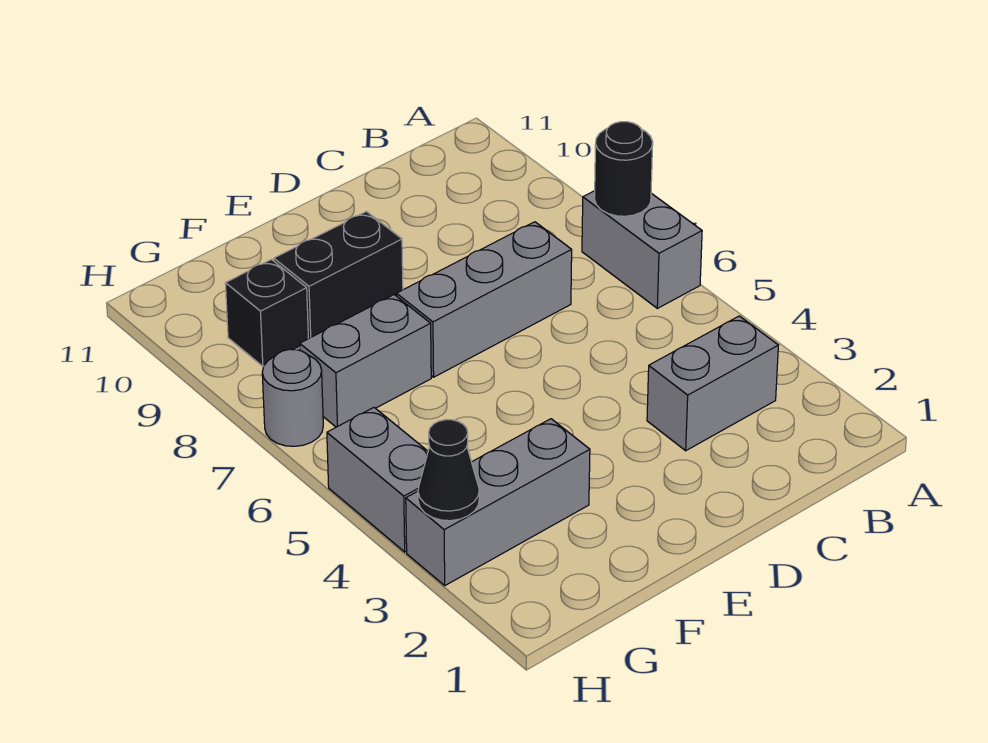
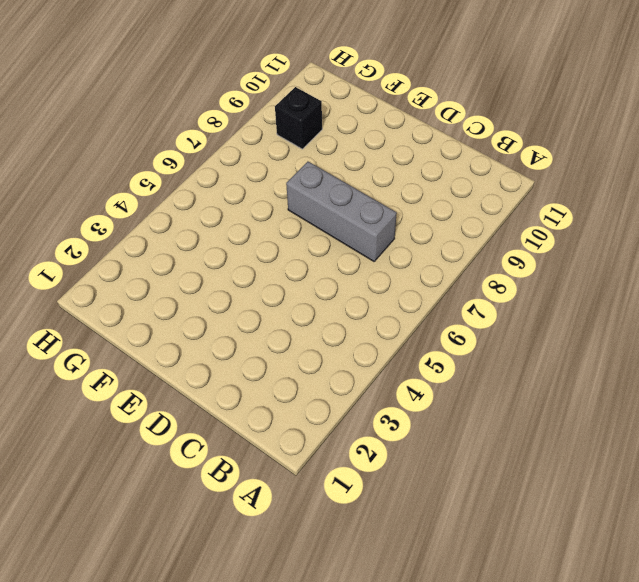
none -> grey 1x2 brick [582,191,702,308]
none -> grey 1x2 brick [647,316,778,451]

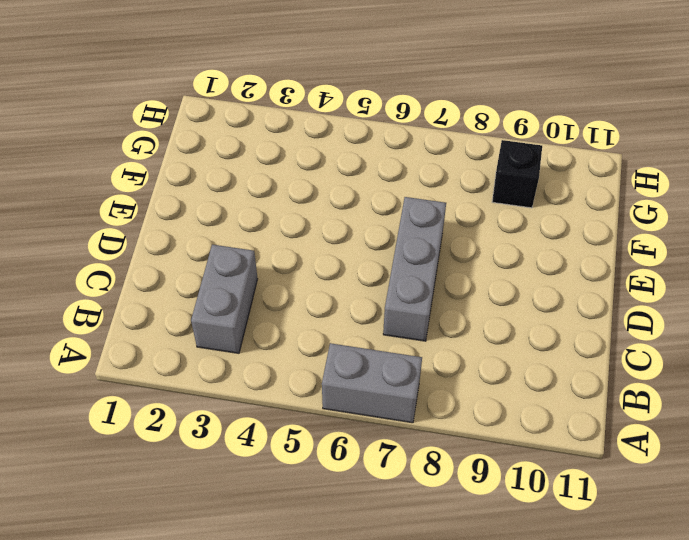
none -> black 1x2 brick [274,212,403,339]
none -> grey 1x3 brick [406,419,590,585]

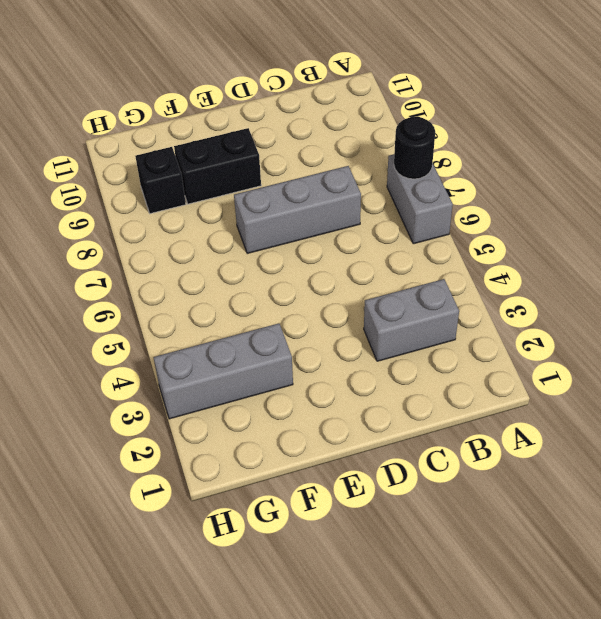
none -> grey 1x2 brick [300,295,431,427]
none -> grey 1x2 brick [327,408,428,552]

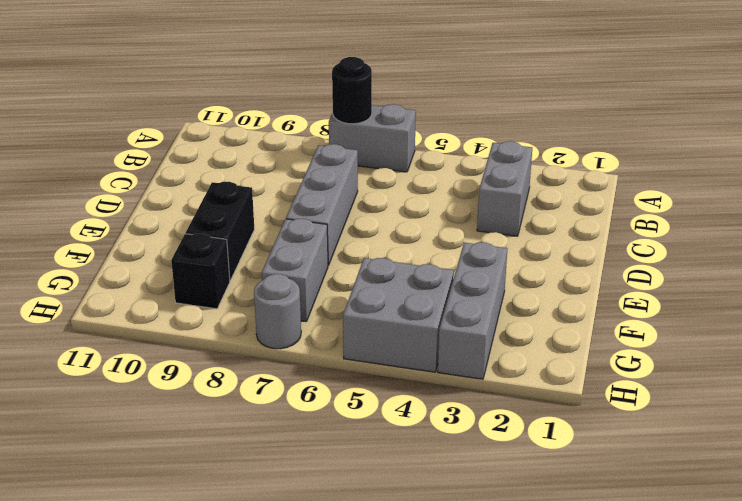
grey 2x2 brick [343,258,454,372] -> grey 1x2 brick [327,408,428,552]
none -> black 1x1 cone [418,420,479,521]

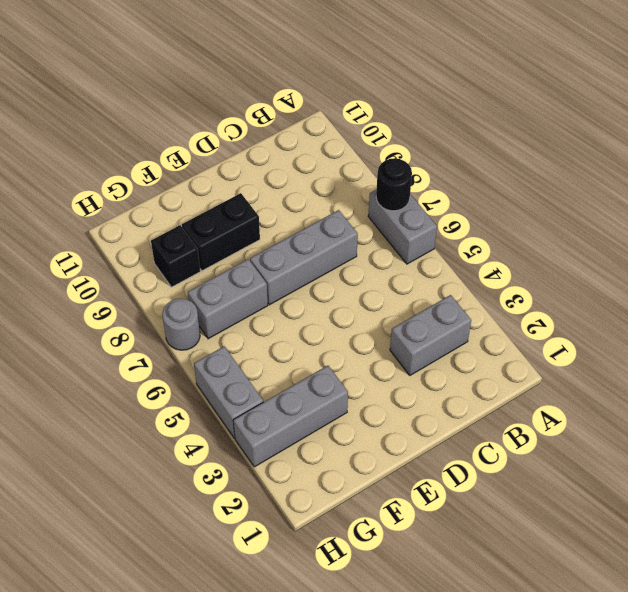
none -> black 1x1 cone [418,420,479,521]

